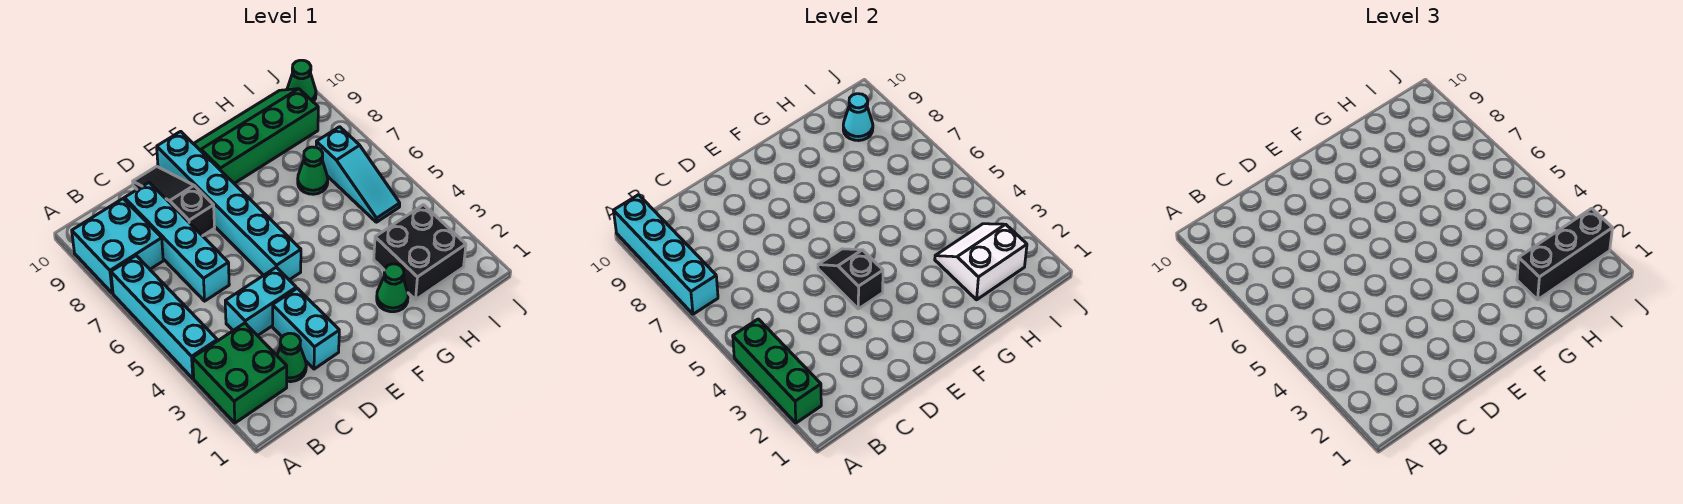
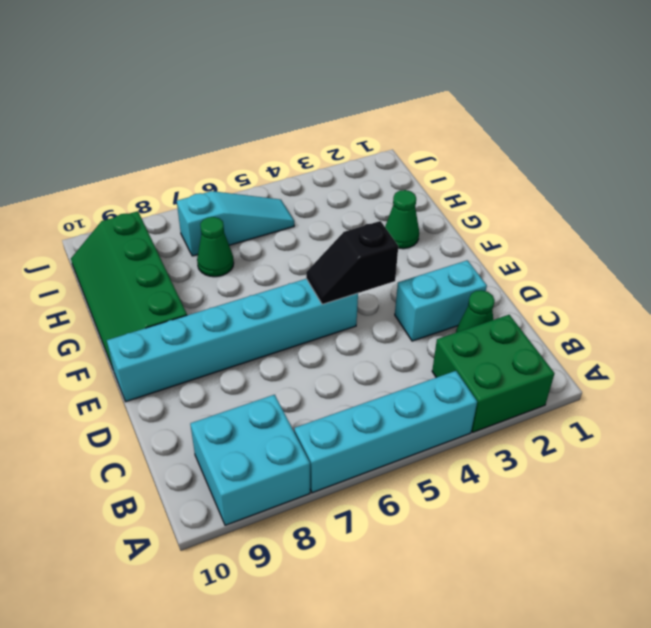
none -> cyan 1x2 brick [225,267,296,336]
none -> cyan 1x4 brick [125,183,229,301]
none -> black 1x3 slope [133,166,215,236]

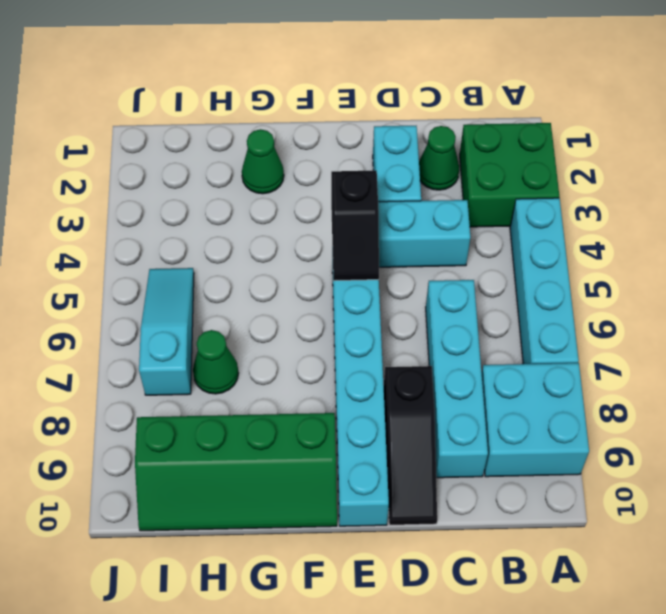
none -> black 2x2 brick [374,205,466,300]
none -> green 1x1 cone [287,60,316,102]
none -> green 1x3 brick [733,319,821,423]

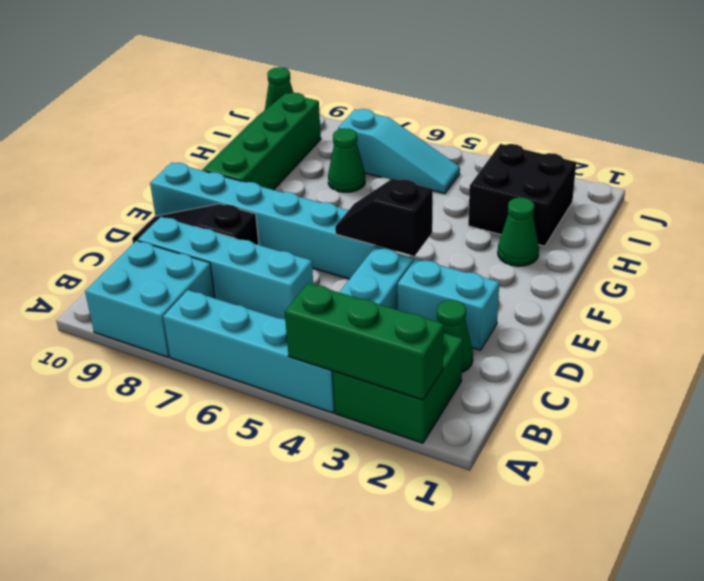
none -> cyan 1x4 brick [613,195,718,314]
none -> white 2x2 slope [935,224,1027,300]
none -> cyan 1x1 cone [843,94,873,141]

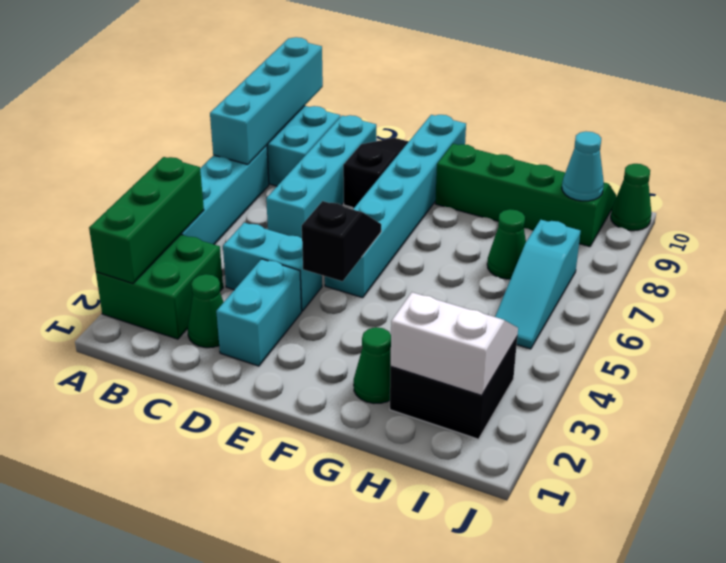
none -> black 1x3 brick [1517,208,1613,300]

